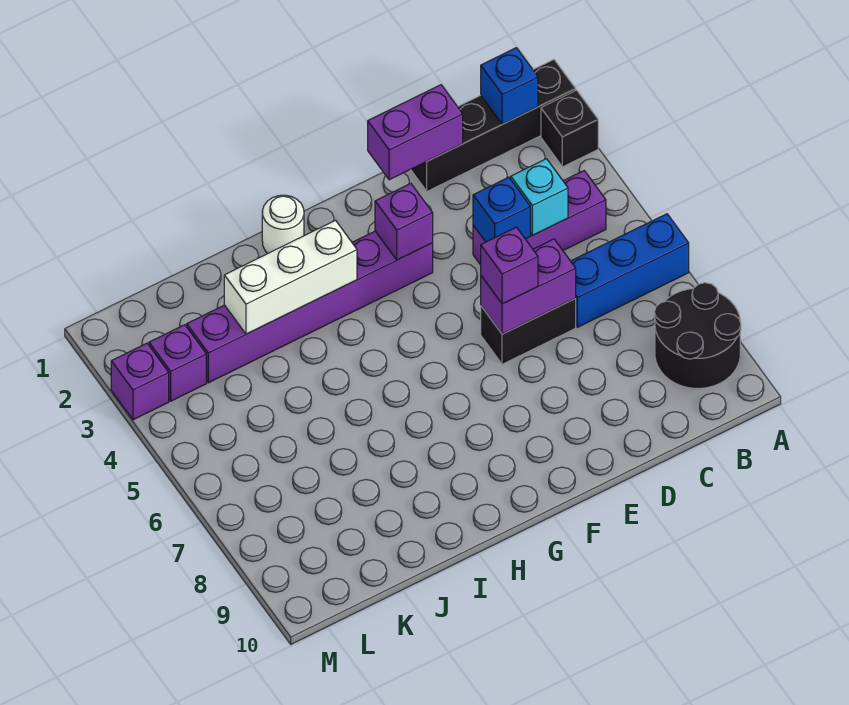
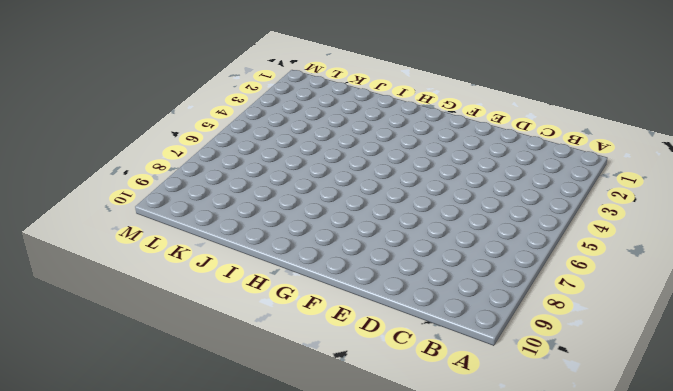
none -> black 1x4 brick [411,60,576,191]
none -> black 1x1 brick [541,90,598,167]
none -> blue 1x3 brick [571,214,689,327]

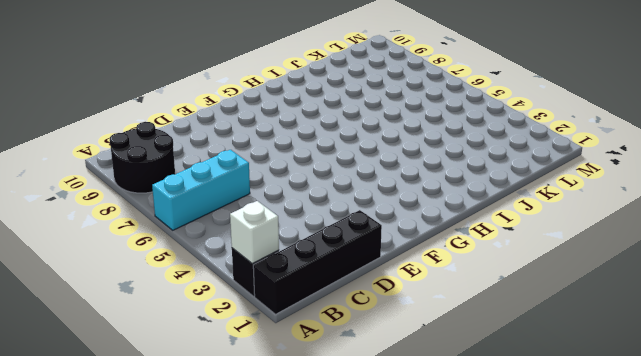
white 1x1 brick [230,201,279,264] -> none
cyan 1x3 brick [152,150,250,230] -> blue 1x3 brick [571,214,689,327]
none -> purple 1x3 brick [473,171,606,265]
none -> black 1x2 brick [481,299,576,364]
none -> purple 1x6 brick [187,231,433,383]

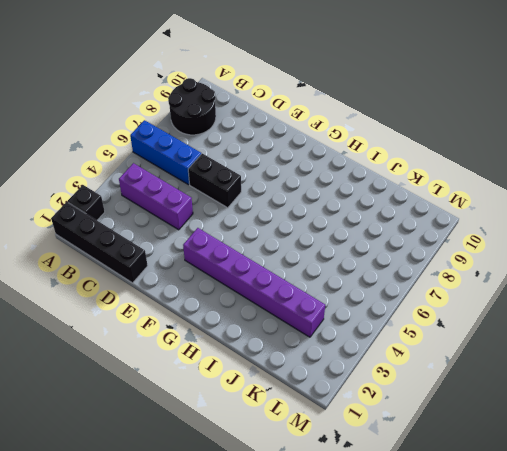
none -> white 1x1 round brick [262,195,304,253]
none -> purple 1x1 brick [149,325,206,401]
none -> purple 1x1 brick [111,343,169,420]

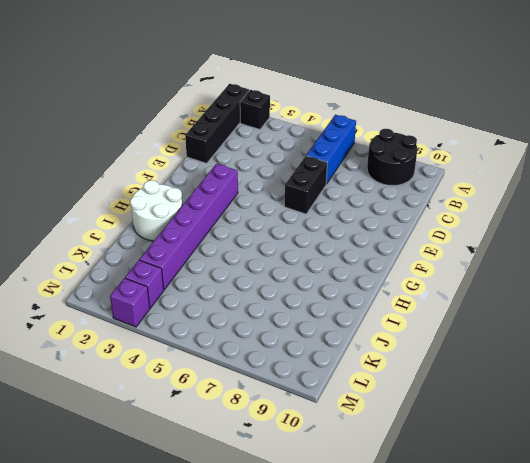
white 2x2 round brick [130,180,182,241] -> white 1x1 round brick [262,195,304,253]
none -> purple 1x3 brick [473,171,606,265]
none -> blue 1x1 brick [481,48,538,124]
none -> cyan 1x1 brick [511,159,568,235]

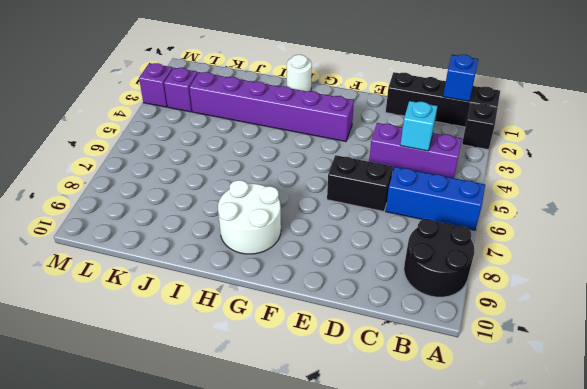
white 2x2 round brick [218,180,281,254] -> none
none -> purple 1x2 brick [368,85,463,180]
none -> blue 1x1 brick [473,177,530,242]
none -> purple 1x2 brick [481,239,576,334]

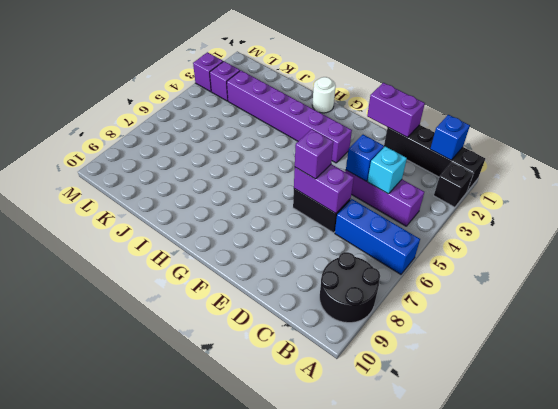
none -> purple 1x1 brick [375,183,433,260]
none -> white 1x3 brick [224,220,357,334]

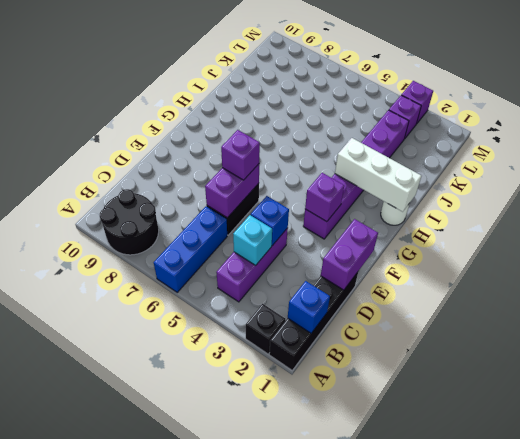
white 1x3 brick [335,138,421,212] -> white 1x3 brick turned to [224,220,357,334]

